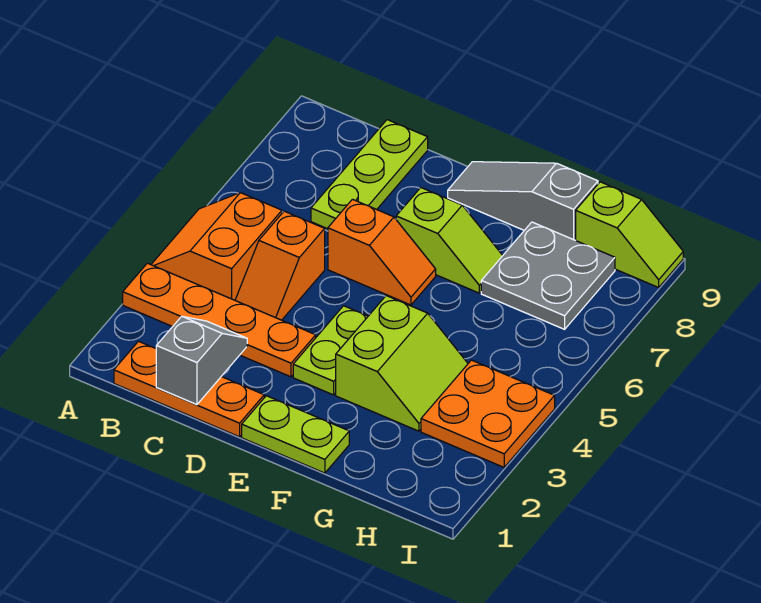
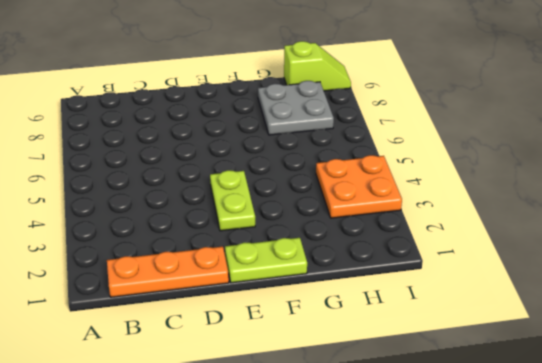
none -> orange 1x4 plate [123,263,316,377]
none -> orange 2x2 slope [151,193,282,300]
none -> orange 1x2 slope [235,211,325,320]

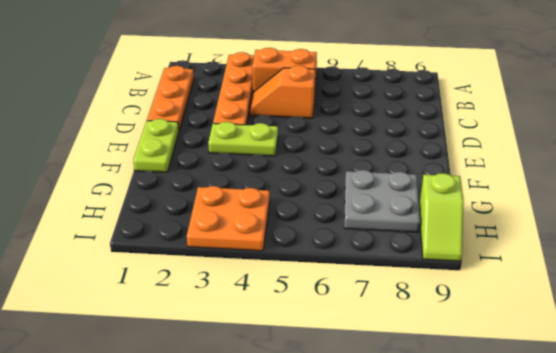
none -> lime 1x3 plate [311,120,428,229]
none -> orange 1x2 slope [328,199,436,305]
none -> lime 1x2 slope [396,188,503,293]

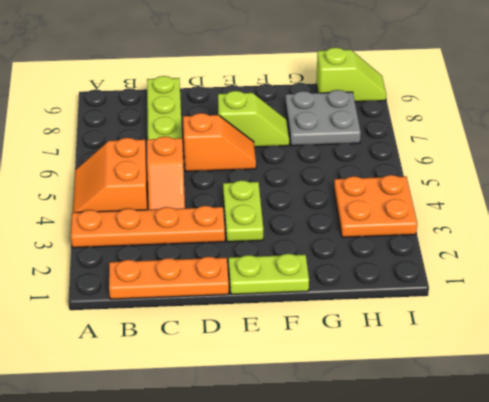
none -> grey 1x3 slope [448,162,598,240]
none -> lime 2x2 slope [336,296,468,431]
none -> grey 1x2 slope [156,316,247,405]

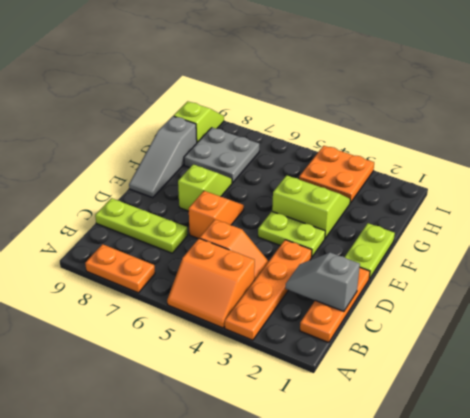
orange 1x2 plate [85,244,155,293] -> none

